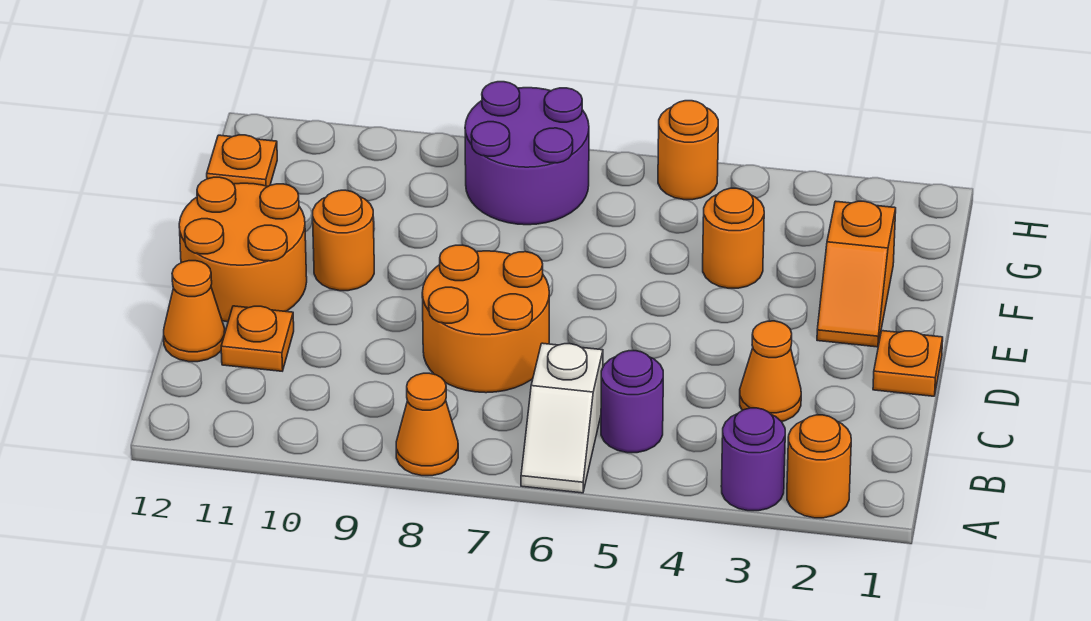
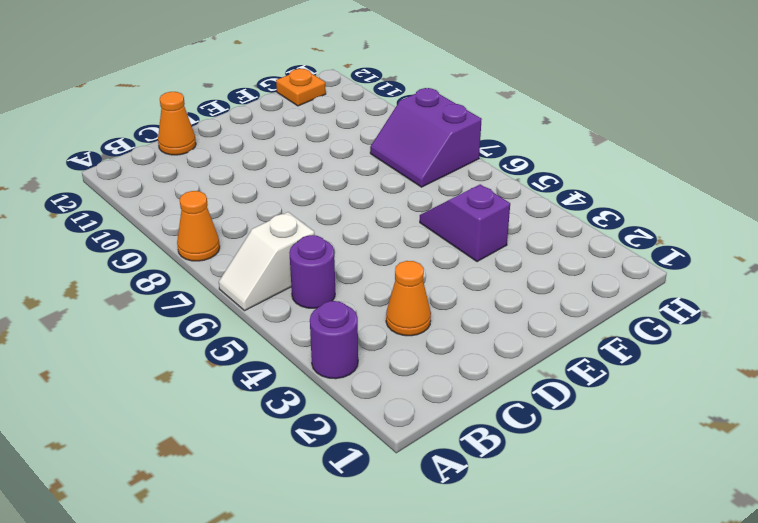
purple 1x2 slope [420,184,510,262] -> orange 1x1 round brick [703,188,764,288]
purple 2x2 slope [370,88,482,187] -> purple 2x2 round brick [465,82,589,225]
none -> orange 1x1 round brick [787,415,851,518]
none -> orange 2x2 round brick [422,245,549,393]
none -> orange 1x1 plate [221,306,294,371]

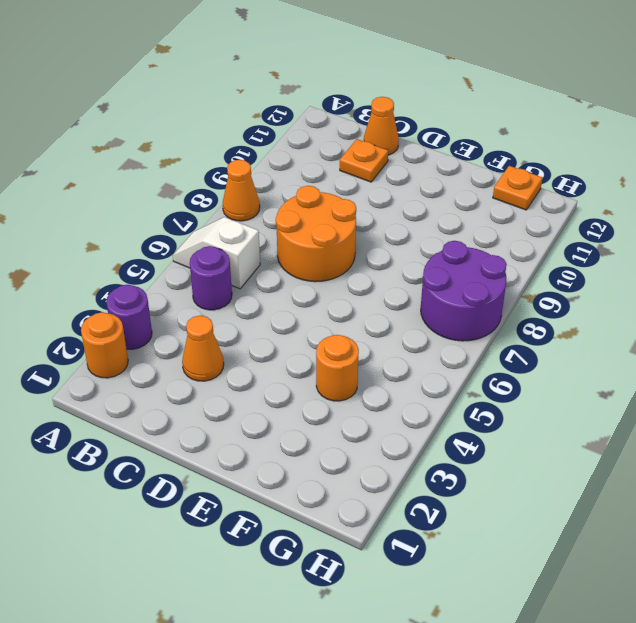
none -> orange 1x1 plate [873,331,943,396]
none -> orange 2x2 round brick [179,177,307,322]
none -> orange 1x2 slope [817,201,896,347]

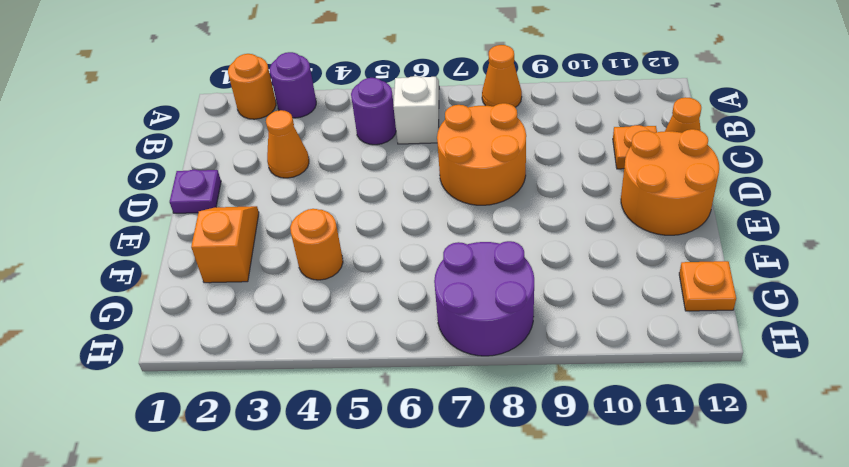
purple 1x1 plate [170,170,221,213] -> orange 1x1 plate [873,331,943,396]
none -> orange 1x1 round brick [313,190,374,291]
none -> orange 1x1 round brick [658,101,718,200]

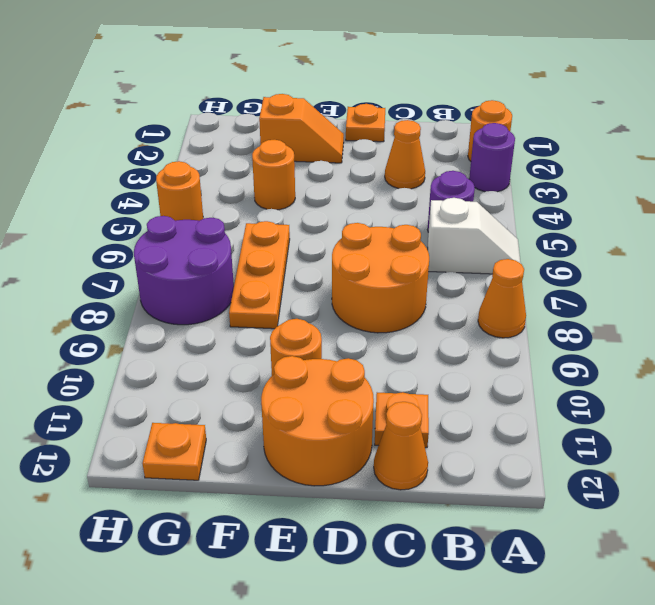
orange 1x3 plate [229,221,290,329] -> none

